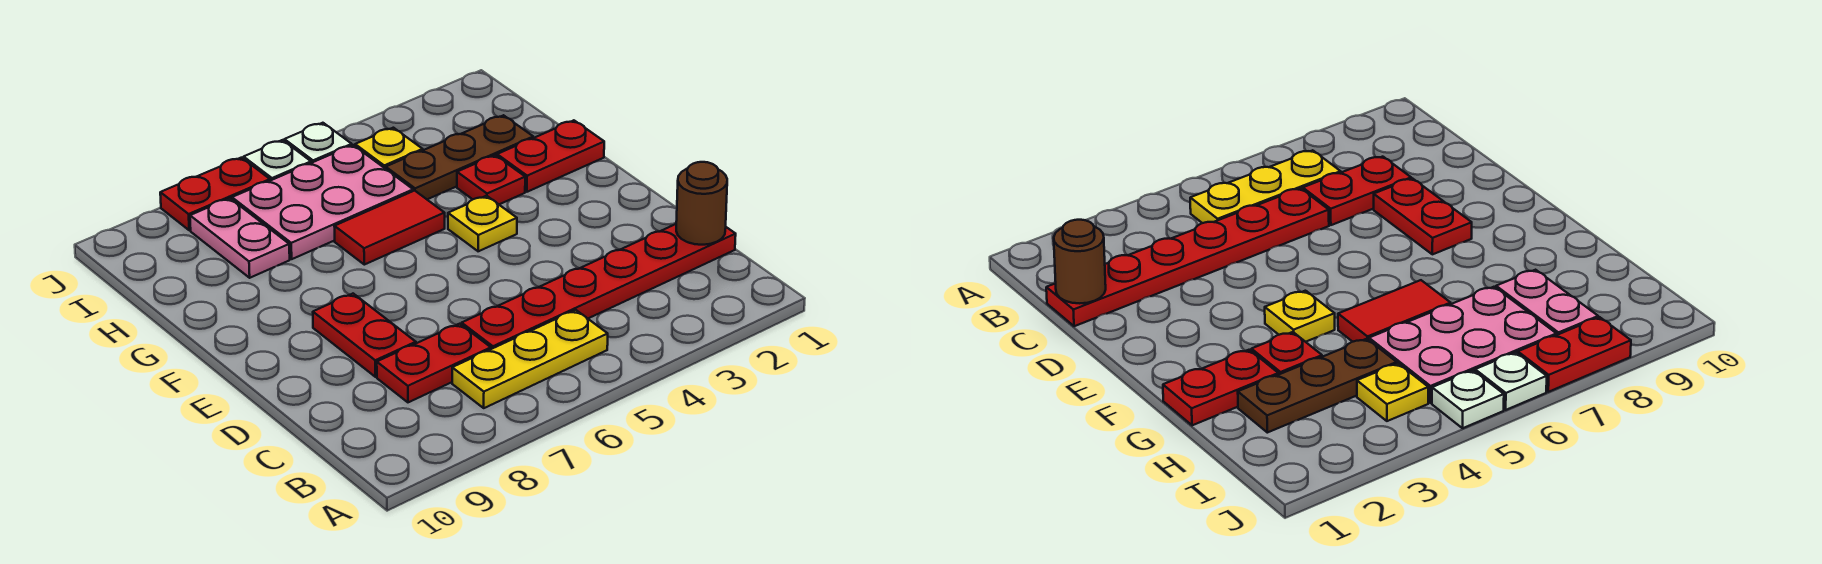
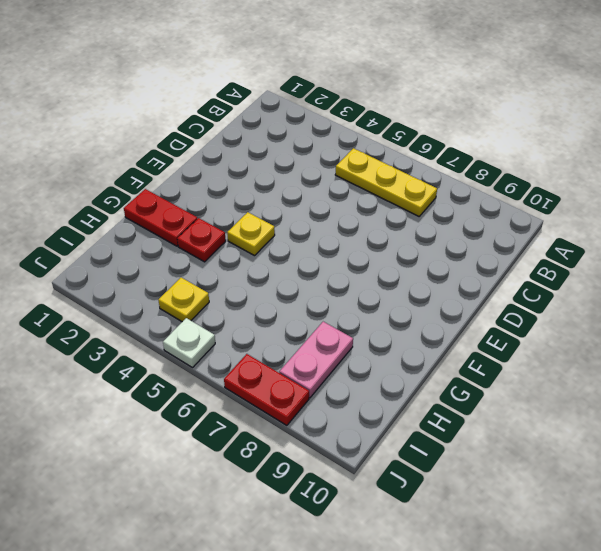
none -> red 1x6 plate [462,224,736,349]
none -> red 1x2 plate [377,324,491,402]
none -> red 1x2 plate [313,294,416,377]

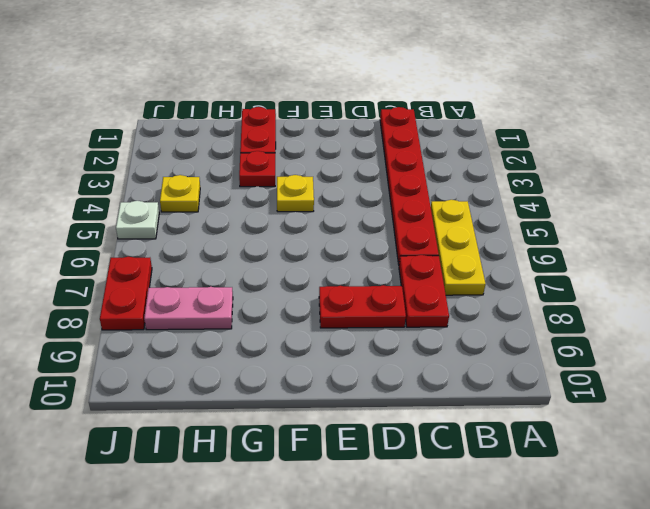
none -> red 1x2 tile [334,191,445,265]
none -> brown 1x3 plate [386,115,533,199]
none -> pink 2x3 plate [232,145,413,259]

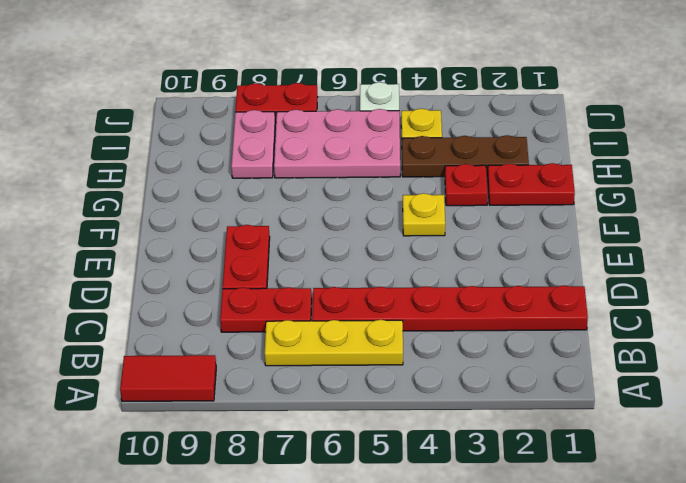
red 1x2 tile [120,355,216,401] -> red 1x2 tile moved to [334,191,445,265]
none -> white 1x1 plate [244,140,311,181]
none -> brown 1x1 round brick [676,162,727,245]

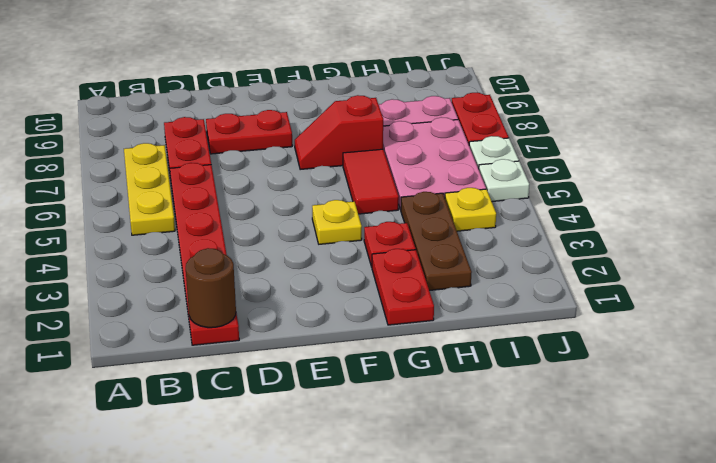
red 1x2 slope [295,95,383,170] -> none

